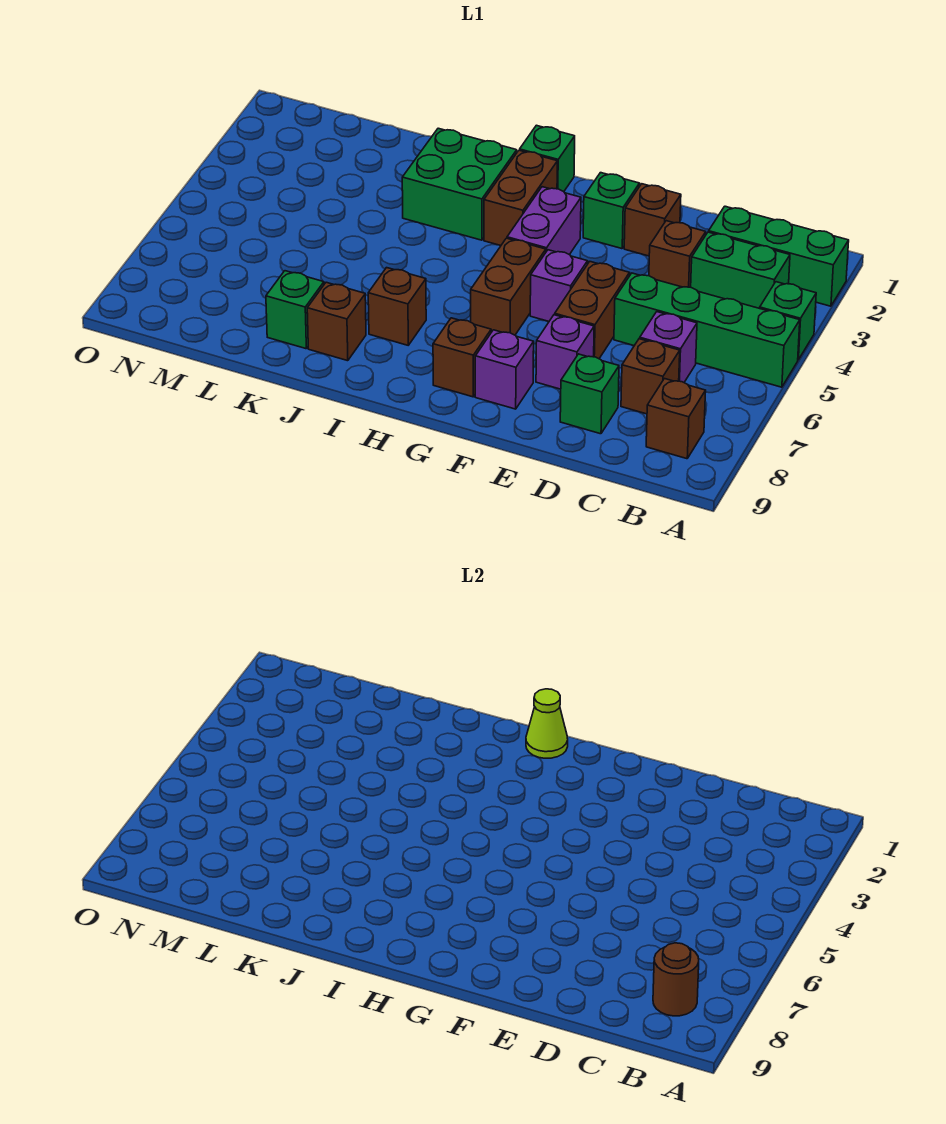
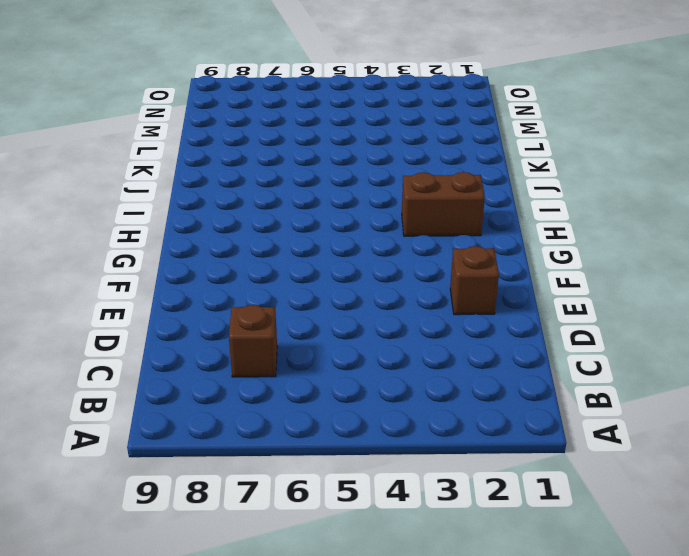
none -> green 1x3 brick [709,206,849,306]
none -> green 1x1 brick [760,282,816,360]
none -> green 1x4 brick [614,273,800,387]

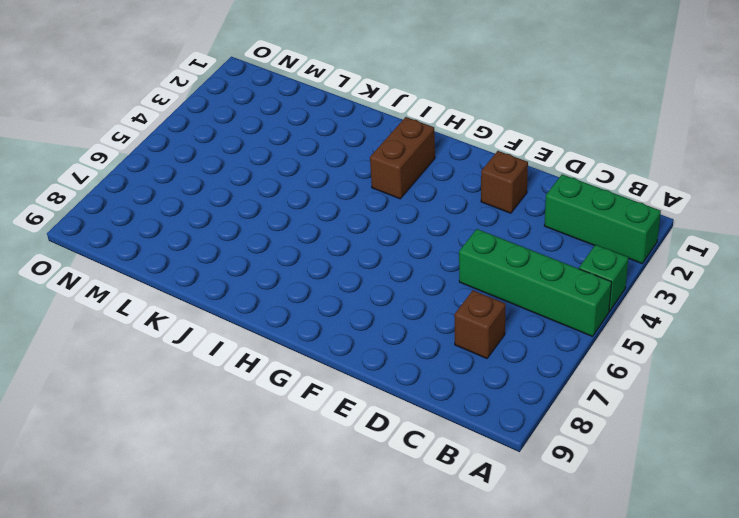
none -> green 1x2 brick [691,232,790,308]
none -> brown 1x1 brick [646,379,706,459]
none -> purple 1x1 brick [640,312,697,382]

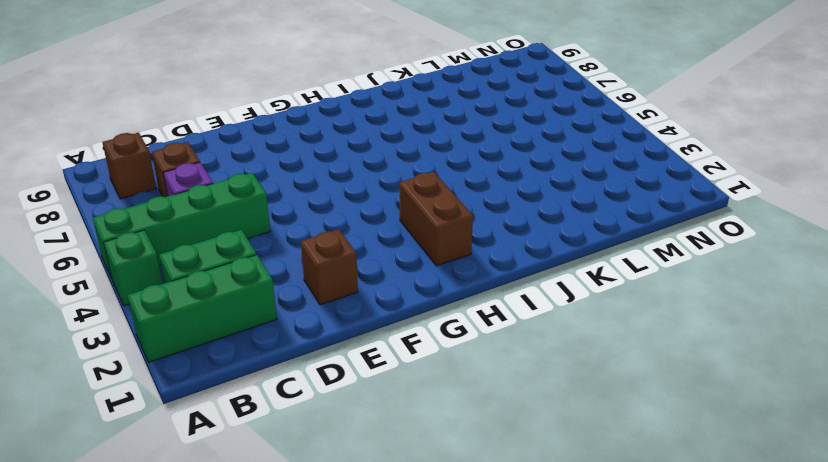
none -> brown 1x1 brick [649,221,706,287]
none -> green 1x1 brick [560,354,619,434]
none -> brown 1x2 brick [555,262,630,359]

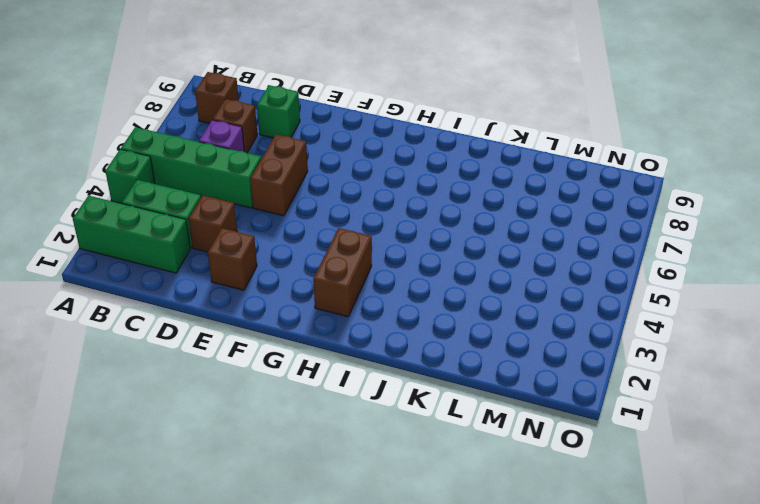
none -> purple 1x1 brick [536,315,594,389]
none -> green 1x1 brick [583,173,640,249]
none -> purple 1x1 brick [530,250,588,321]

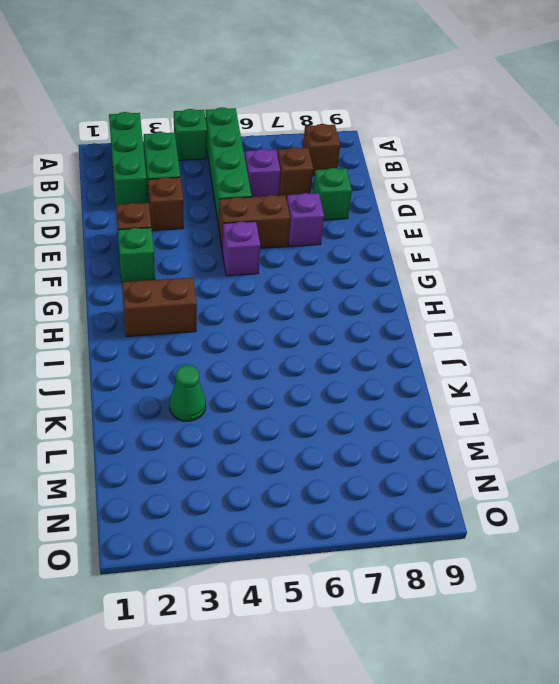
green 1x1 cone [169,365,206,421] -> none
none -> purple 1x1 brick [475,330,534,409]
none -> purple 1x2 brick [507,187,581,255]
none -> brown 1x2 brick [471,238,546,335]

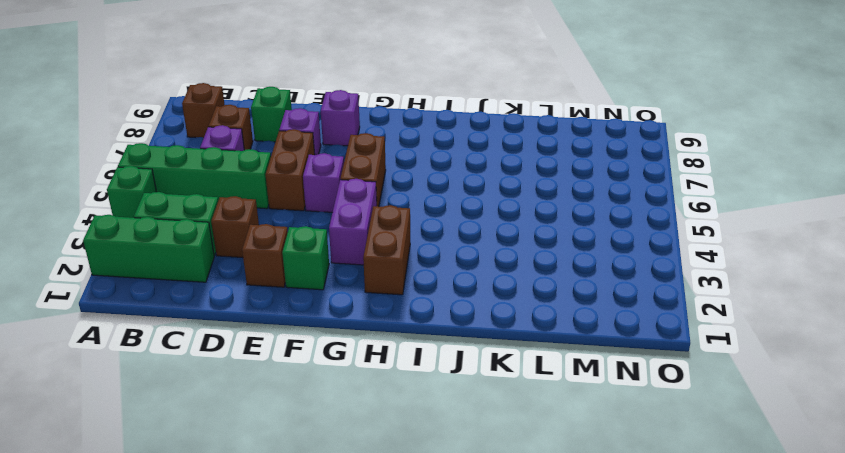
none -> brown 1x1 brick [433,318,491,397]
none -> green 1x1 brick [520,125,575,192]
none -> green 2x2 brick [402,128,517,240]

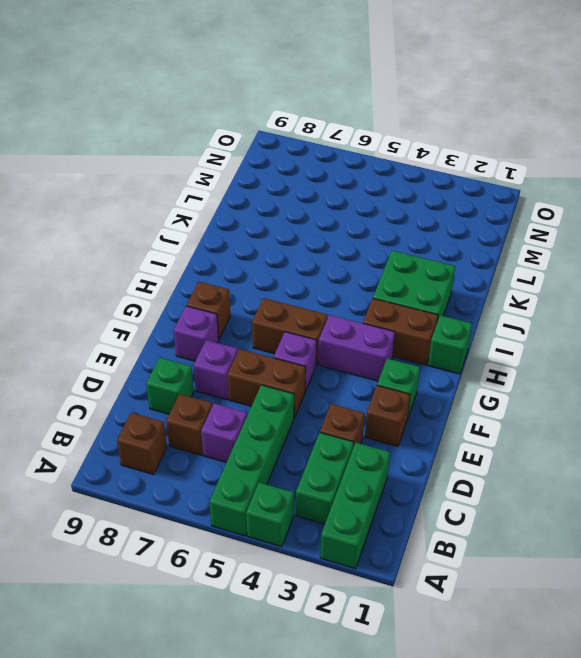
none -> brown 1x1 brick [368,268,426,345]
none -> brown 1x1 brick [307,282,366,361]
none -> green 1x1 brick [266,271,324,349]

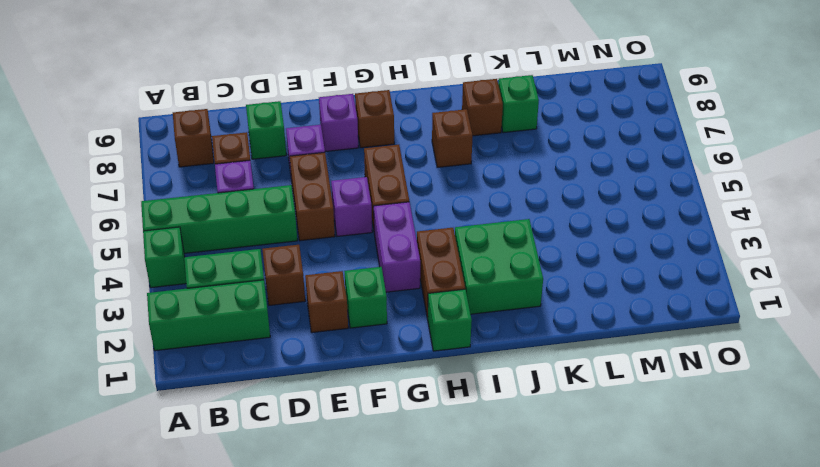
none -> brown 1x1 round brick [653,943,699,1016]
none -> lime 1x1 cone [526,689,568,758]

